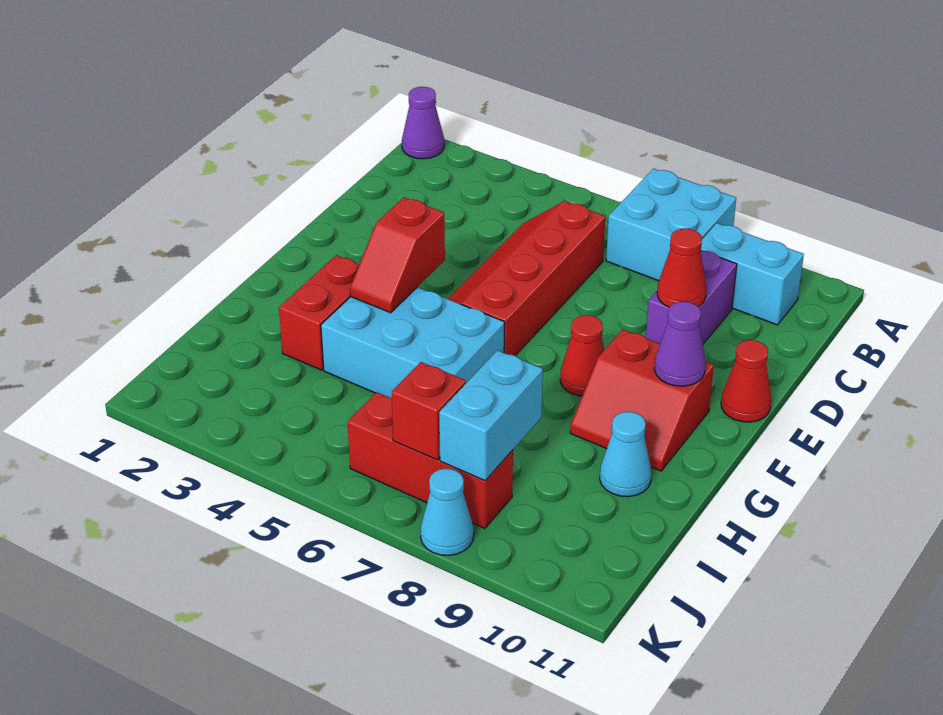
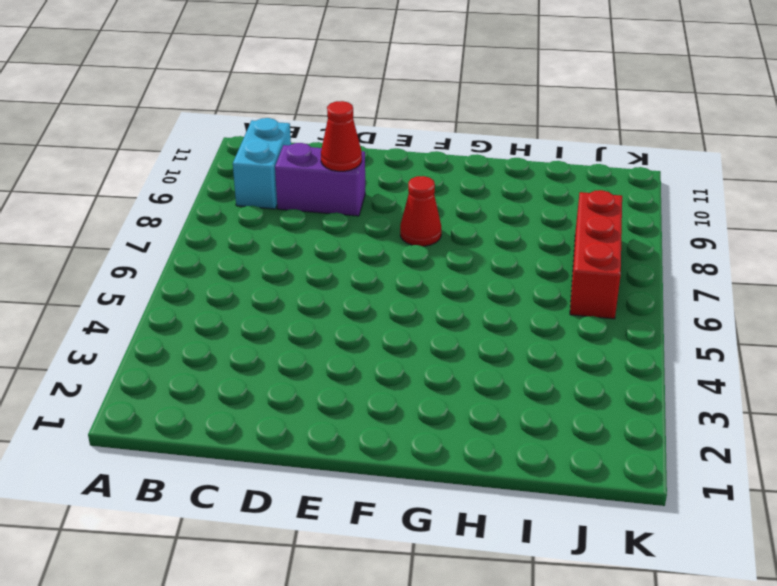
none -> purple 1x1 cone [402,87,444,159]
none -> cyan 2x2 brick [606,169,736,281]
none -> red 2x4 slope [448,201,605,356]

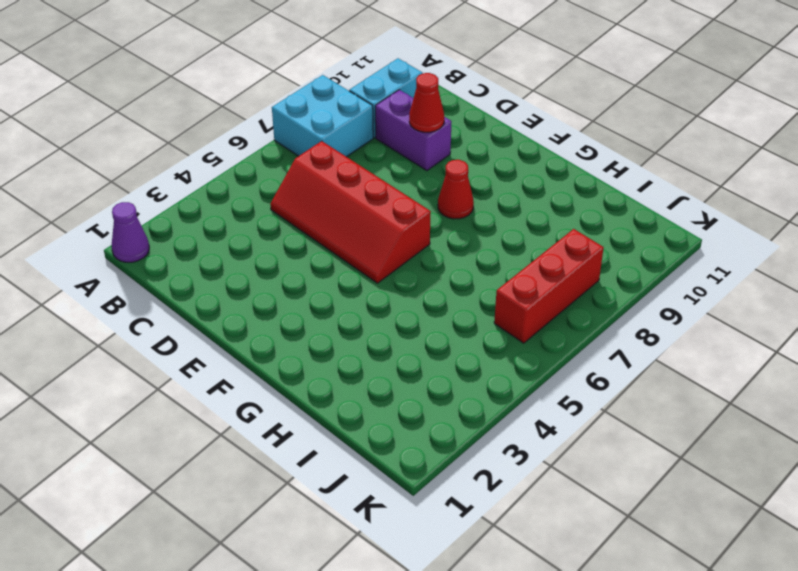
none -> red 1x1 cone [721,340,771,422]
none -> red 2x2 slope [570,330,714,471]
none -> red 1x2 brick [279,255,359,370]

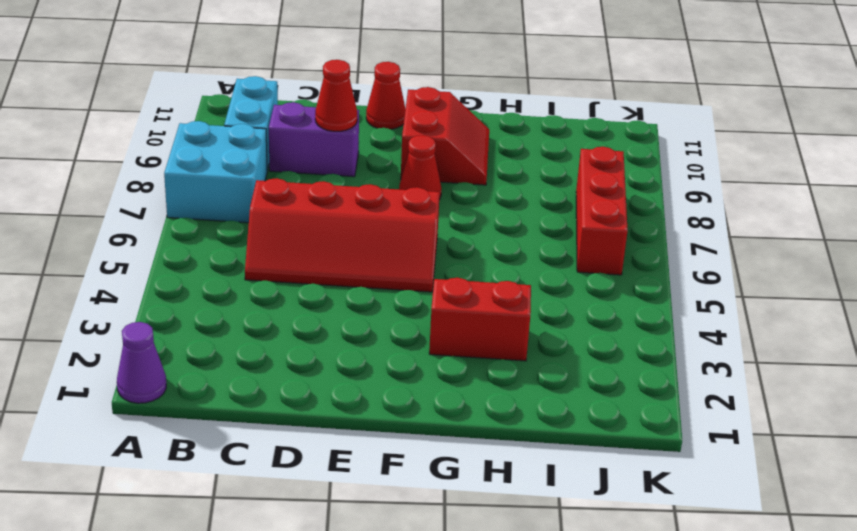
none -> cyan 2x3 brick [321,287,505,398]
none -> cyan 1x1 cone [600,412,651,497]
none -> cyan 1x1 cone [421,469,474,555]

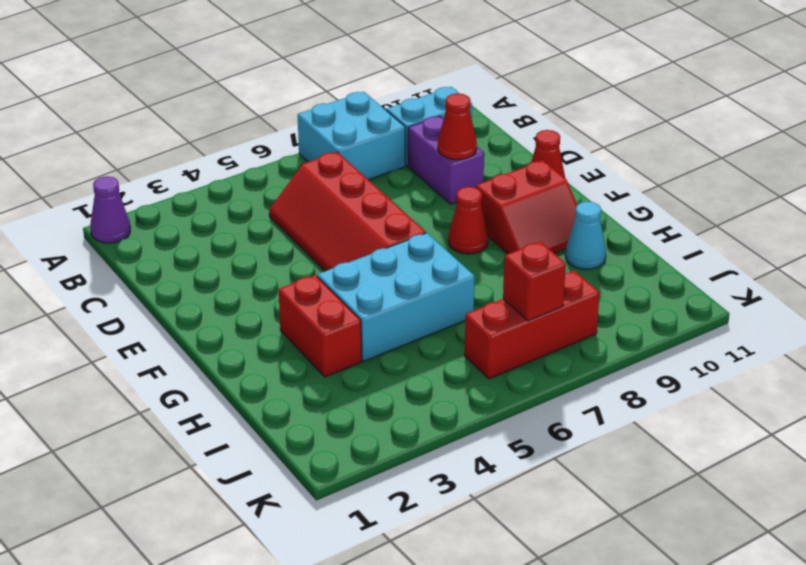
none -> cyan 1x1 cone [421,469,474,555]
none -> red 1x2 slope [350,197,445,313]
none -> purple 1x1 cone [654,302,706,386]

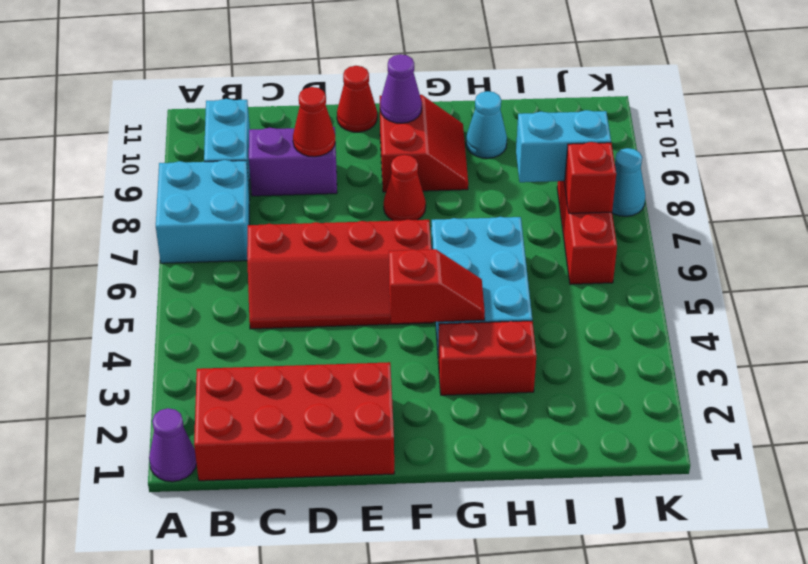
red 2x4 brick [194,362,394,481] -> none

